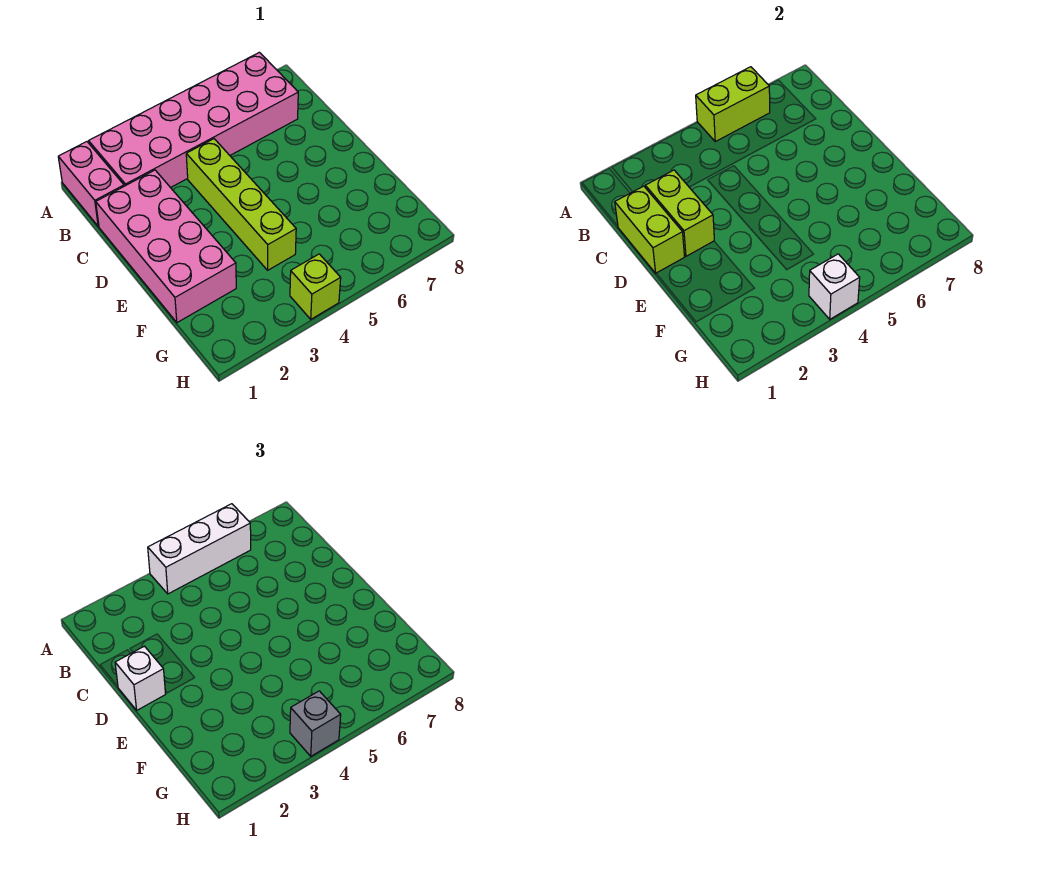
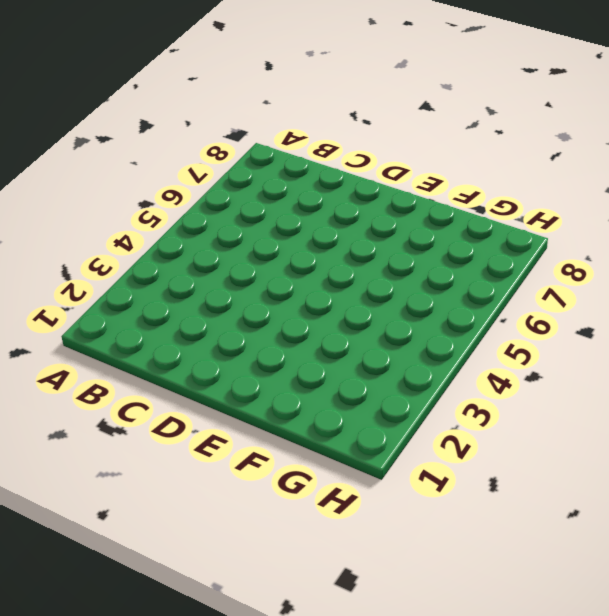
none -> pink 1x2 brick [58,142,124,226]
none -> pink 2x6 brick [89,52,298,188]
none -> pink 2x4 brick [96,170,236,323]

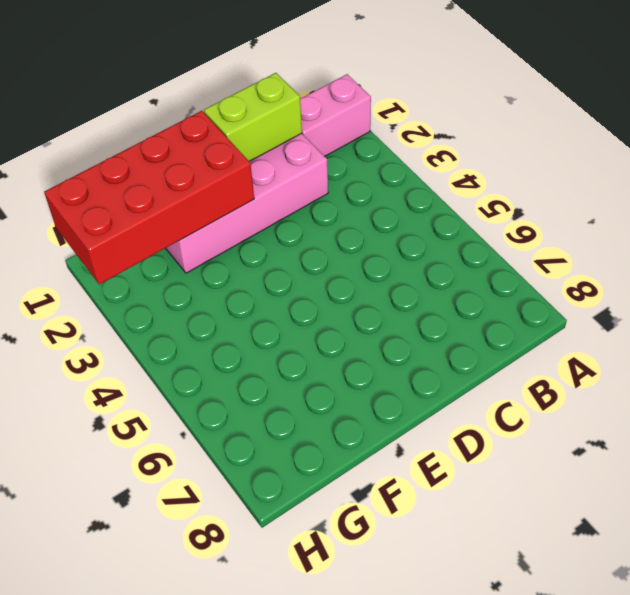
red 2x4 brick [44,111,254,284] -> none
none -> pink 2x6 brick [89,52,298,188]
none -> lime 1x4 brick [186,139,296,270]
none -> lime 1x1 brick [290,254,341,319]

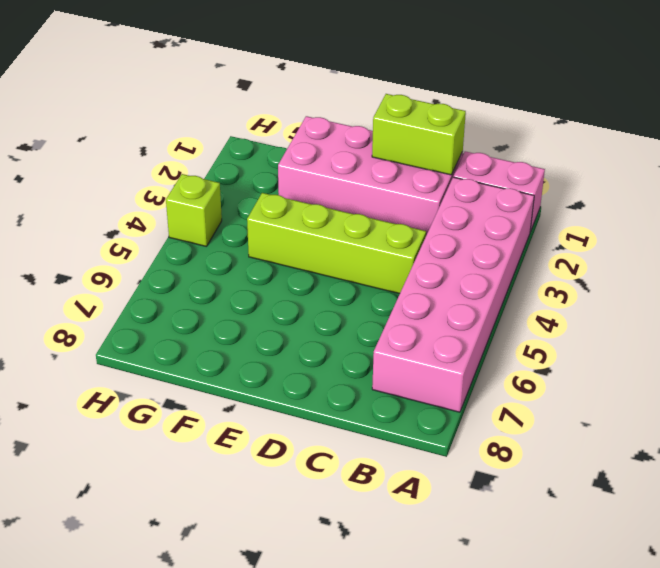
none -> lime 1x2 brick [696,67,770,142]
none -> lime 1x2 brick [645,170,714,256]
none -> white 1x1 brick [809,254,860,319]

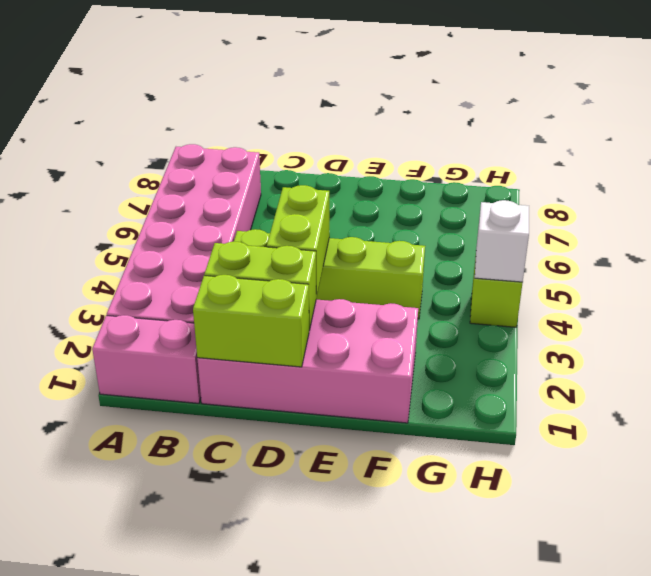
lime 1x2 brick [267,185,329,297] -> lime 1x2 brick moved to [696,67,770,142]
none -> white 1x3 brick [148,504,251,594]
none -> white 1x1 brick [115,646,166,710]
none -> grey 1x1 brick [290,691,341,756]

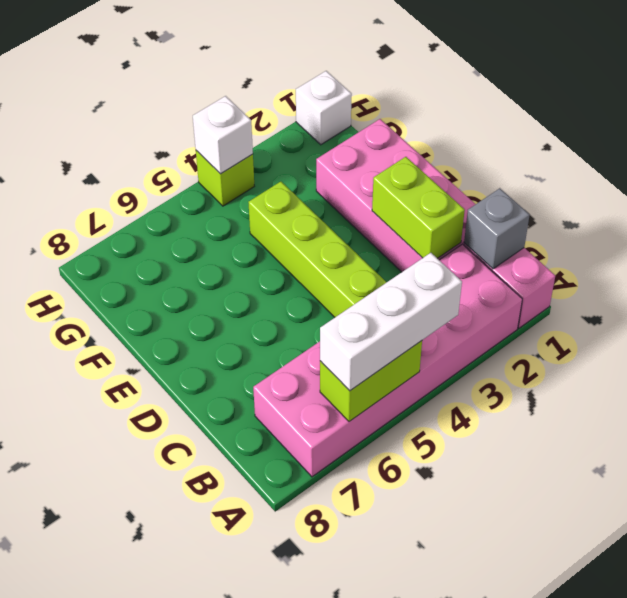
grey 1x1 brick [464,188,530,269] -> grey 1x1 brick moved to [290,691,341,756]
white 1x1 brick [296,71,352,145] -> white 1x1 brick moved to [115,646,166,710]
none -> lime 1x2 brick [615,186,685,273]

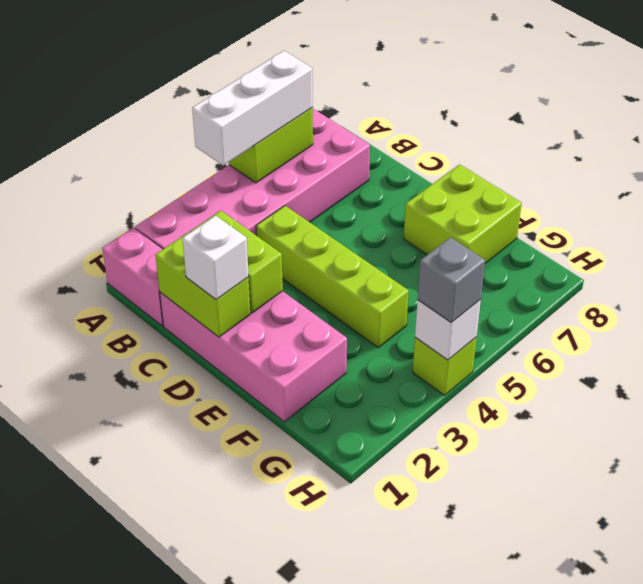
lime 2x2 brick [404,164,522,263] -> none

